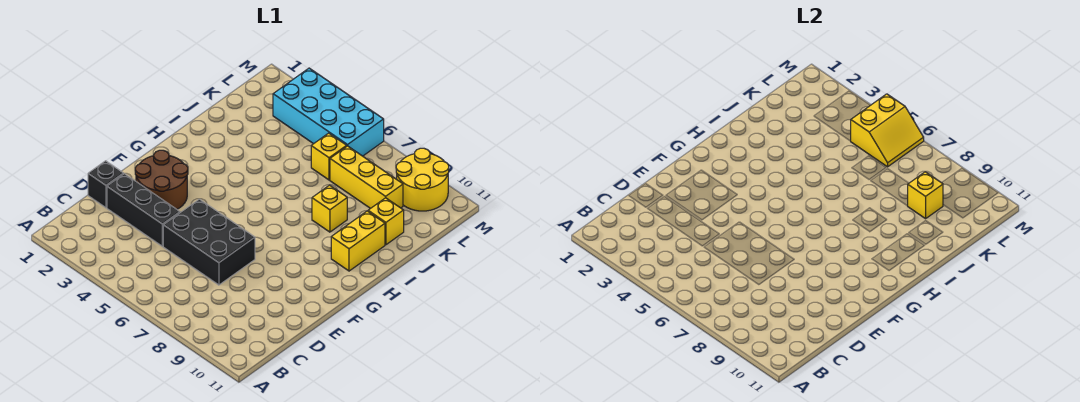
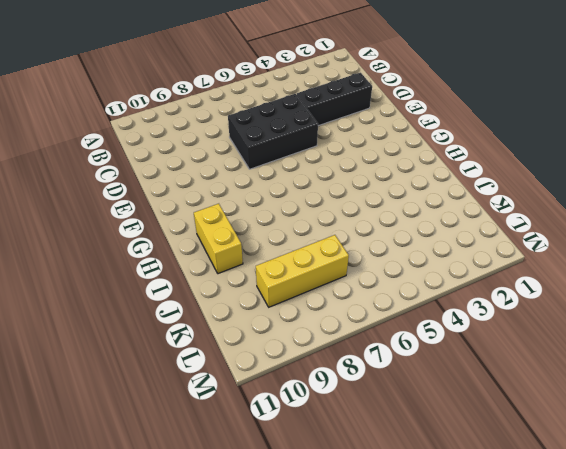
none -> black 1x1 brick [88,161,123,208]
none -> brown 2x2 round brick [135,150,188,209]
none -> yellow 1x1 brick [312,185,347,232]

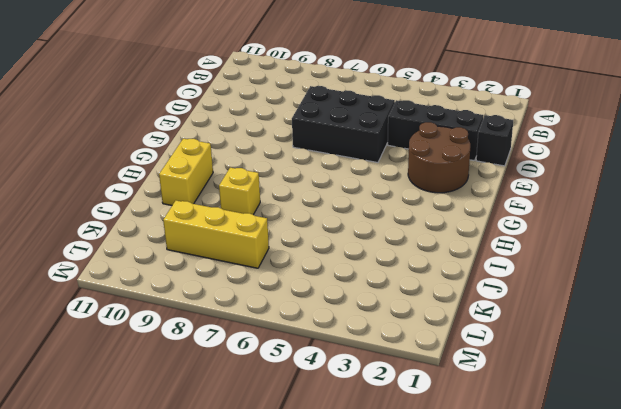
none -> yellow 1x1 brick [368,198,404,245]
none -> yellow 1x1 brick [311,133,347,180]
none -> cyan 2x4 brick [273,68,384,156]

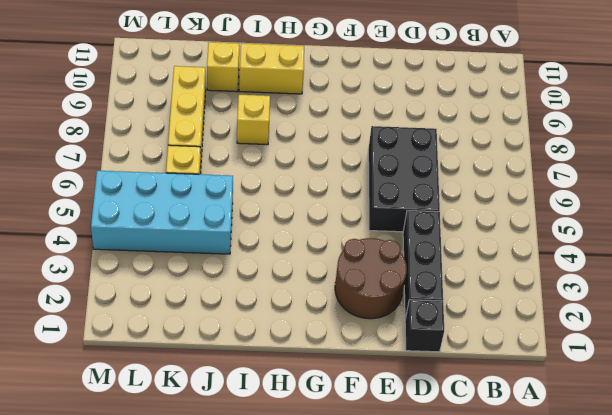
cyan 2x4 brick [91,171,233,254] -> cyan 2x4 brick turned to [273,68,384,156]
none -> yellow 2x2 round brick [396,148,449,211]
none -> yellow 1x1 brick [908,172,943,219]
none -> yellow 2x2 slope [851,94,924,167]

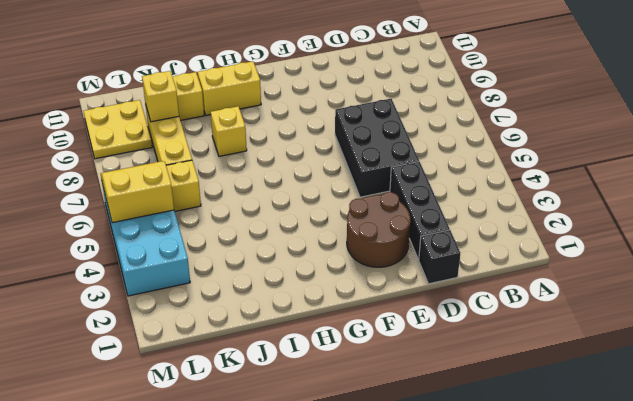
yellow 2x2 plate [84,100,152,159] -> yellow 2x2 round brick [396,148,449,211]

